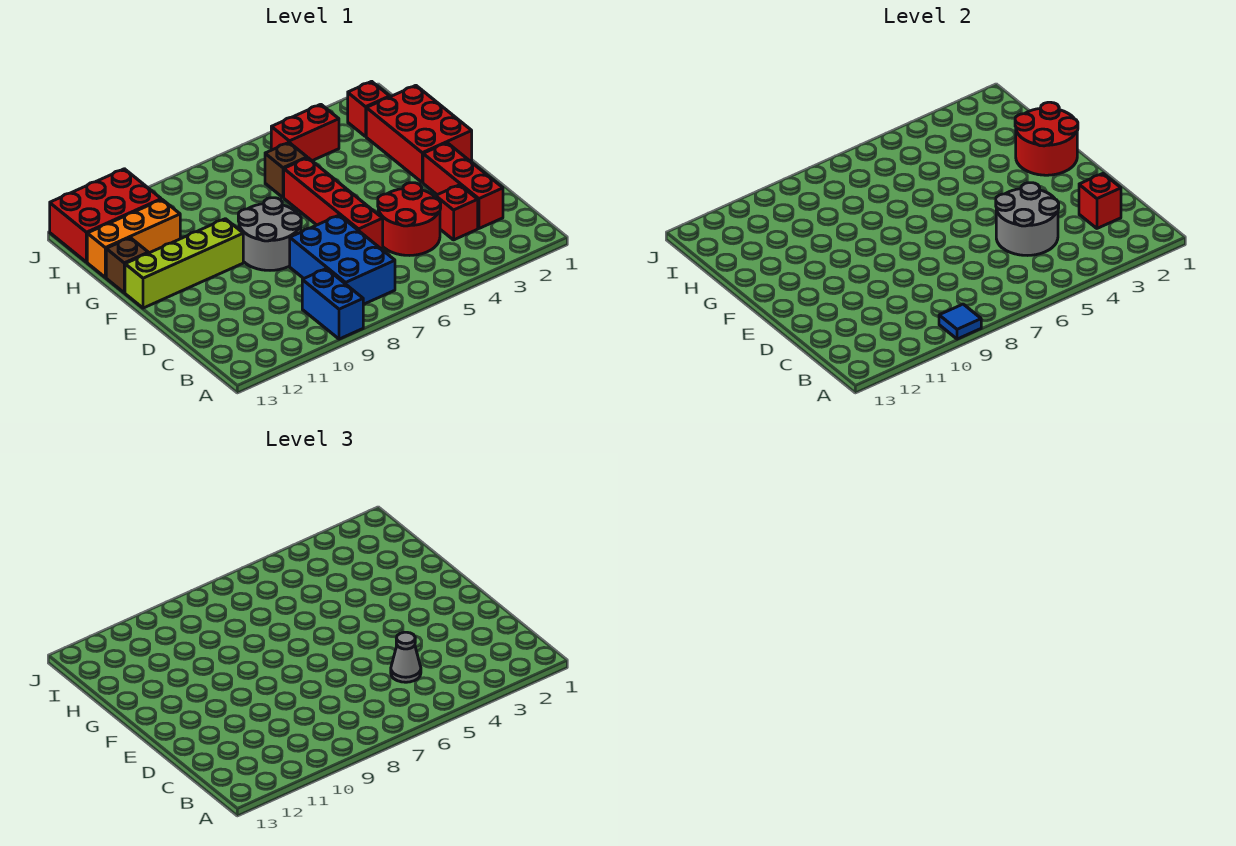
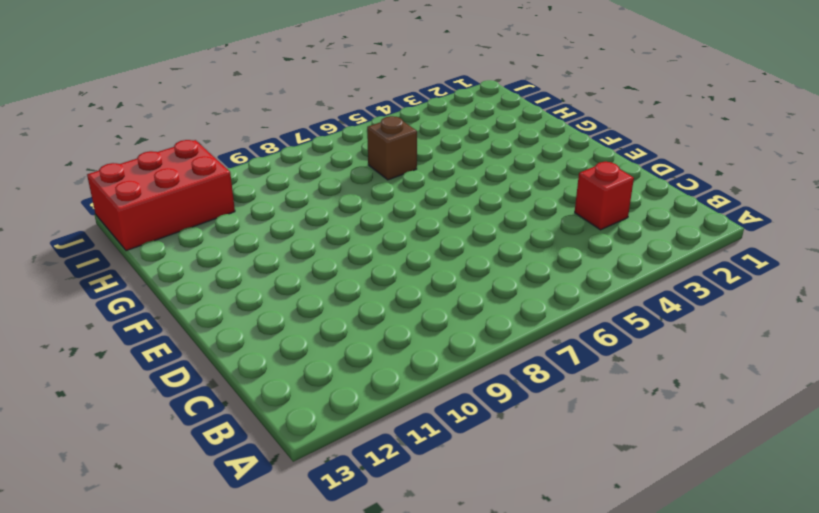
none -> blue 1x2 brick [302,269,363,339]
none -> blue 2x3 brick [290,215,395,304]
none -> red 1x3 brick [423,143,503,228]

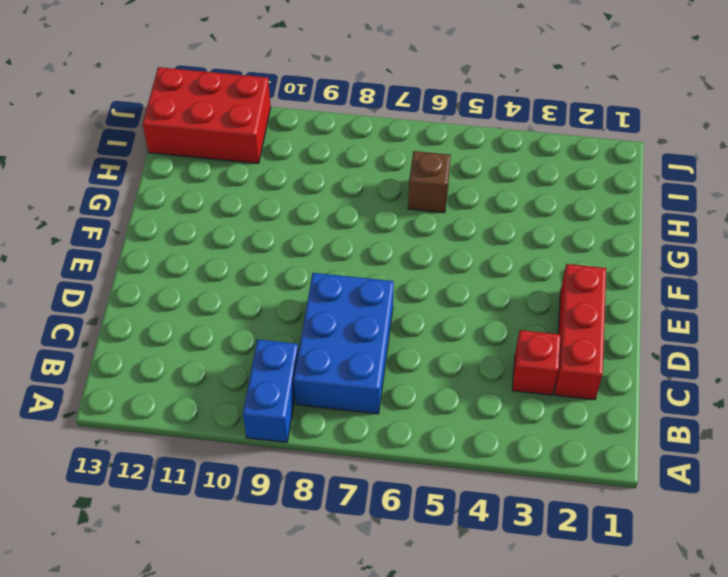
none -> red 2x2 round brick [378,183,441,255]
none -> red 1x4 brick [284,158,383,249]
none -> grey 2x2 round brick [238,198,301,270]

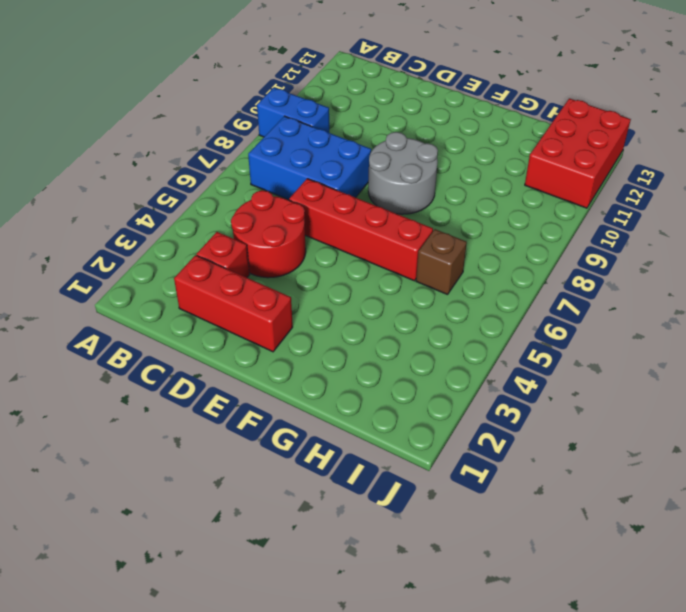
none -> red 2x3 brick [366,85,472,182]
none -> lime 1x4 brick [125,219,243,308]
none -> brown 1x1 brick [106,238,148,293]

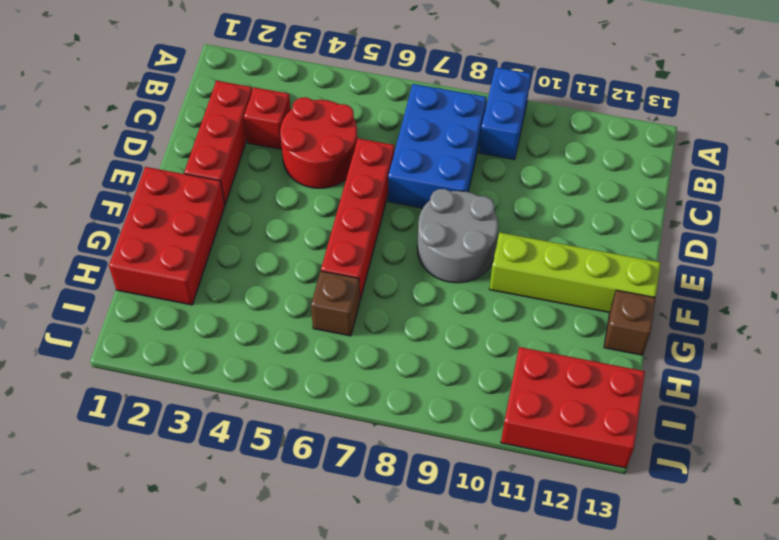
none -> orange 1x3 brick [87,200,180,277]
none -> red 1x1 brick [348,81,390,136]
none -> red 1x2 brick [271,104,339,161]

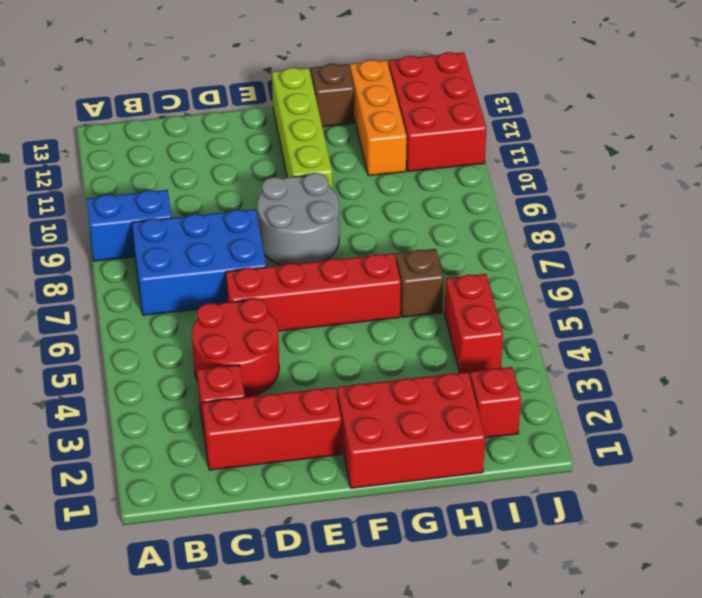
none -> blue 1x1 tile [939,304,981,339]
none -> red 1x1 brick [1079,174,1121,228]
none -> grey 2x2 round brick [996,183,1059,255]

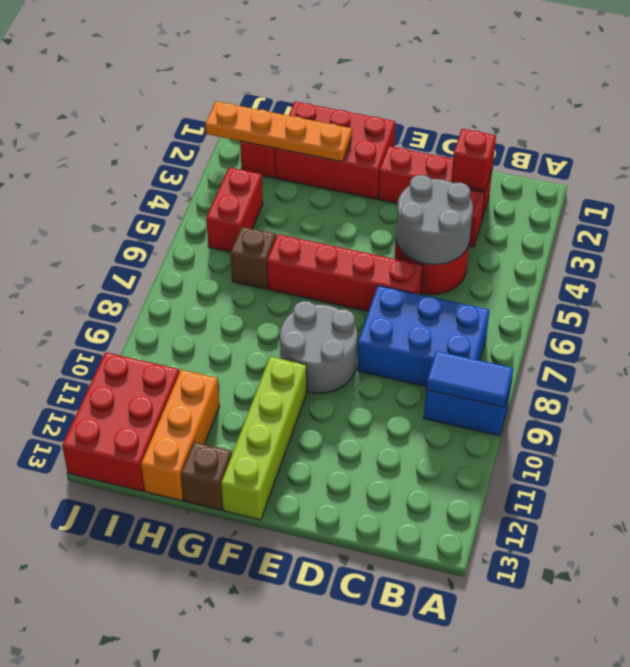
blue 1x2 tile [426,351,513,407] -> blue 1x1 tile [939,304,981,339]
orange 1x4 plate [205,101,352,162] -> red 2x2 round brick [1015,102,1078,175]
none -> grey 1x1 cone [391,632,421,682]

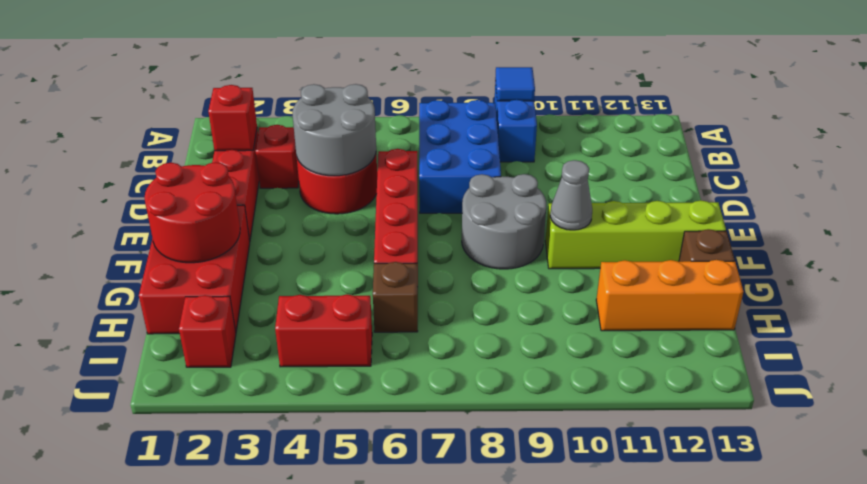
grey 1x1 cone [550,160,592,230] -> grey 1x1 cone moved to [391,632,421,682]
none -> red 2x3 brick [50,169,161,262]

